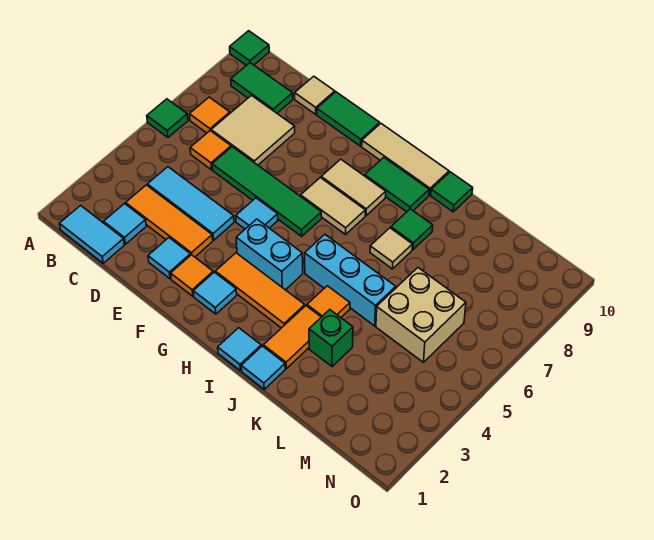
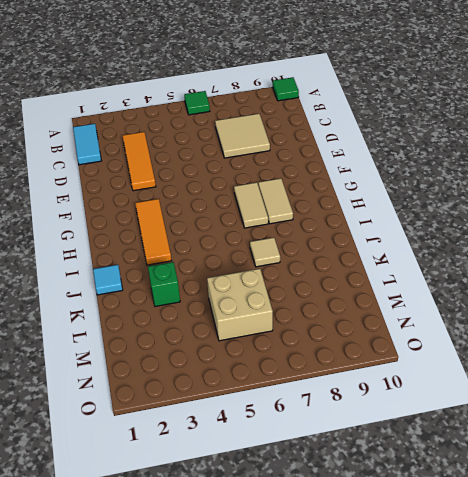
none -> orange 1x1 tile [189,97,230,133]
none -> green 1x2 tile [231,63,293,113]
none -> cyan 1x1 tile [104,204,146,244]
none -> cyan 1x3 tile [147,167,234,240]

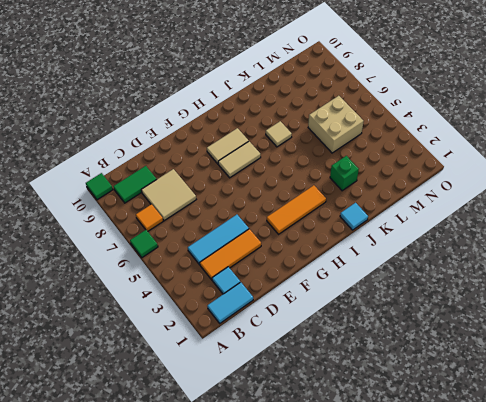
none -> orange 1x1 tile [190,131,231,170]
none -> green 1x4 tile [212,147,322,236]
none -> tan 1x1 tile [295,76,335,115]
none -> cyan 1x1 tile [148,238,190,279]

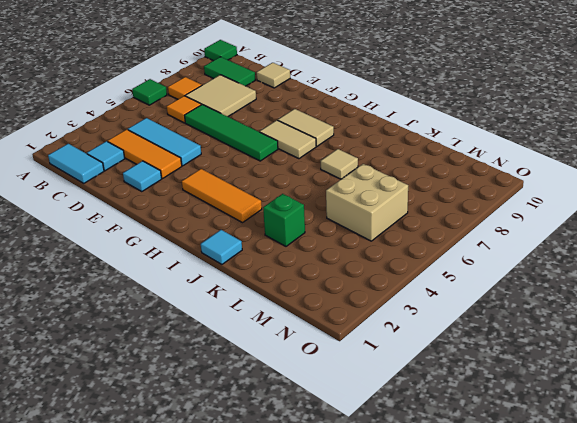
none -> green 1x2 tile [317,92,380,146]
none -> orange 1x1 tile [171,255,213,296]
none -> cyan 1x1 tile [236,198,278,229]
none -> cyan 1x1 tile [193,272,237,314]

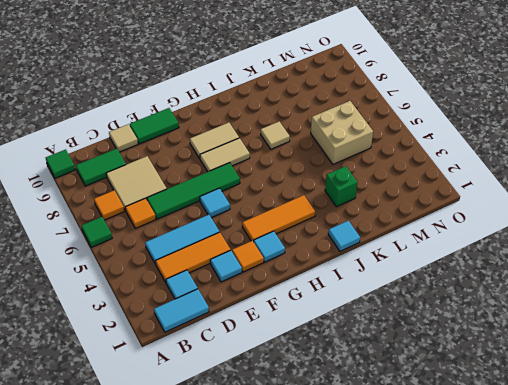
none -> cyan 1x2 brick [236,219,303,290]
none -> tan 1x3 tile [362,124,449,195]
none -> green 1x2 tile [365,158,429,212]
none -> cyan 1x1 tile [218,328,261,371]

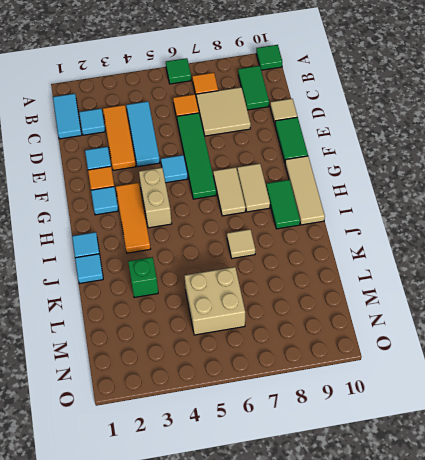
tan 1x2 brick [139,168,172,228] -> cyan 1x2 brick [236,219,303,290]
none -> cyan 1x3 brick [305,235,396,326]
none -> orange 1x2 tile [263,306,321,369]
none -> orange 1x1 tile [307,286,350,317]
none -> green 1x1 tile [391,209,433,250]

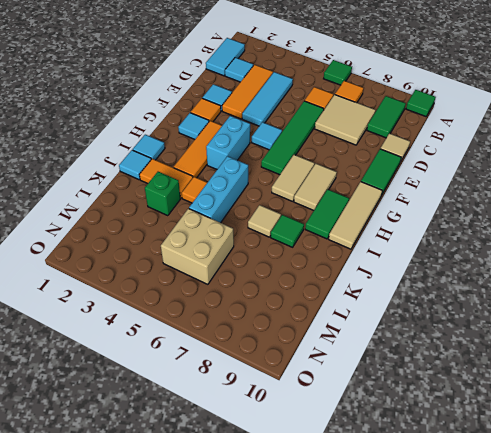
none -> green 1x1 tile [431,172,473,212]

